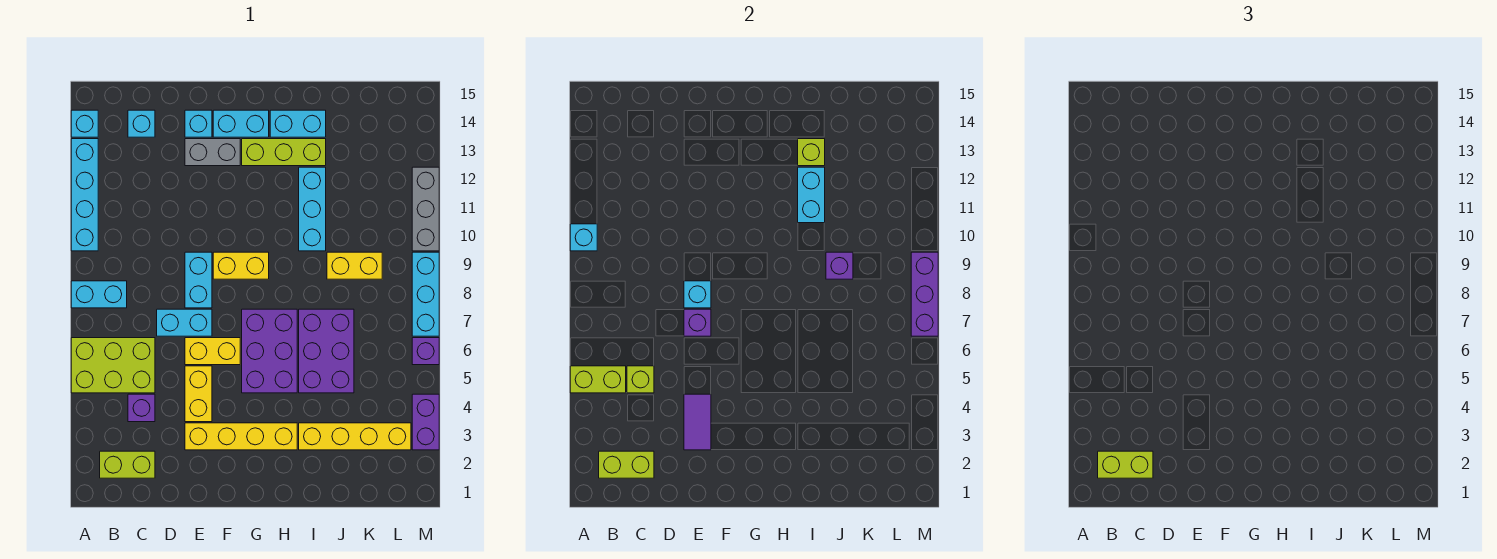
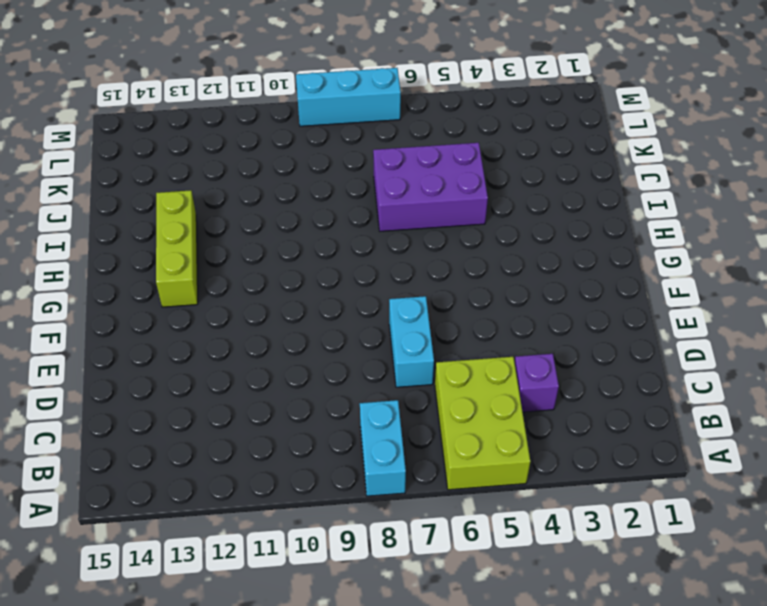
none -> cyan 1x4 brick [71,139,98,251]
none -> cyan 1x1 brick [71,110,98,137]
none -> lime 1x2 brick [100,451,155,478]
none -> cyan 1x1 brick [128,110,155,137]

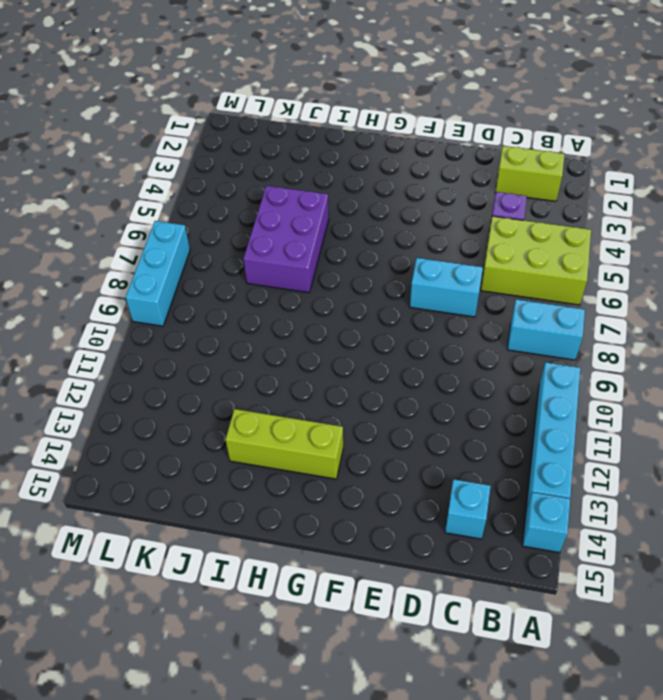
none -> yellow 1x4 brick [185,423,297,450]
none -> yellow 1x2 brick [185,366,212,422]
none -> yellow 1x2 brick [185,338,240,365]
none -> cyan 1x2 brick [185,252,212,308]

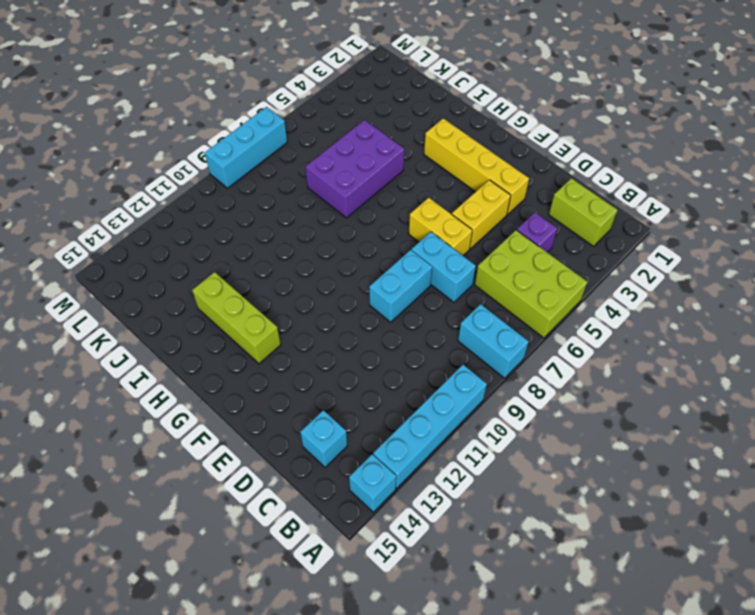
none -> grey 1x2 brick [185,139,240,166]
none -> cyan 1x1 brick [185,110,212,137]
none -> yellow 1x2 brick [213,252,269,279]
none -> cyan 1x2 brick [213,110,269,137]

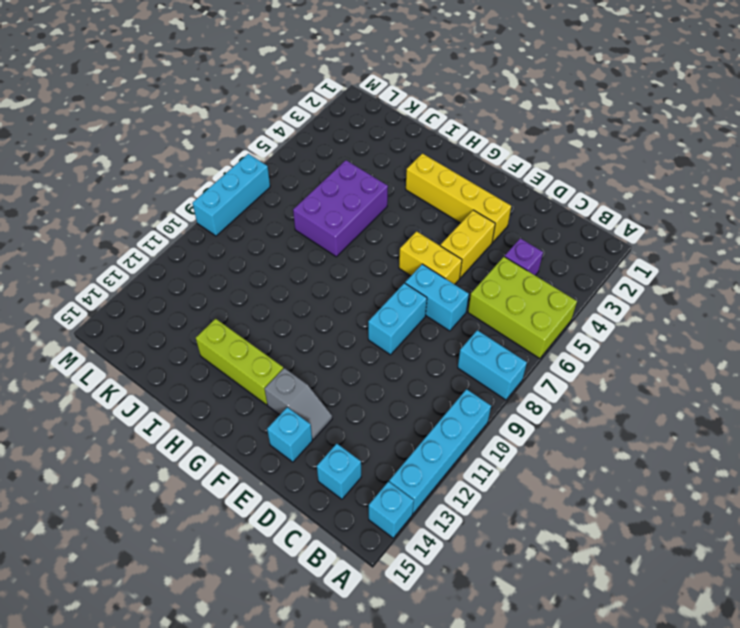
grey 1x2 slope [265,368,332,439] -> grey 1x2 brick [185,139,240,166]
none -> lime 1x2 brick [100,451,155,478]
none -> yellow 1x2 brick [213,252,269,279]
none -> cyan 1x2 brick [213,110,269,137]
none -> purple 2x3 brick [242,309,297,393]

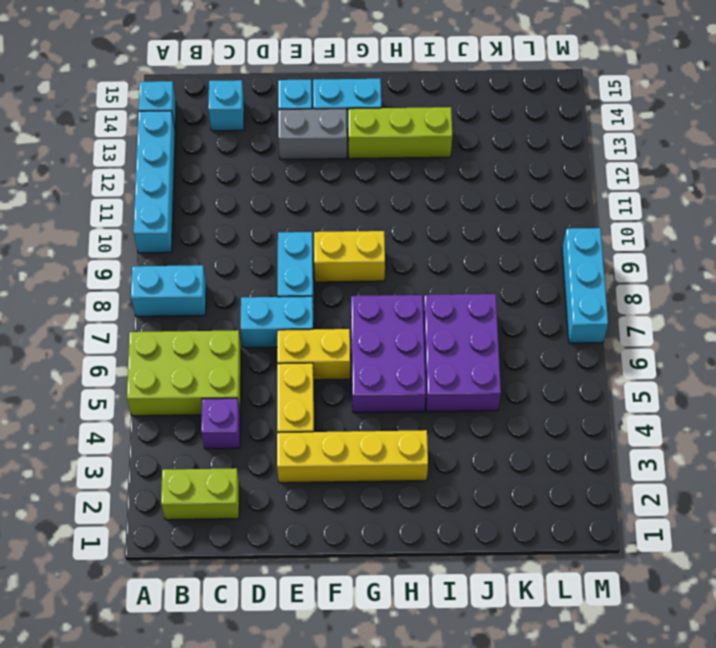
none -> cyan 1x2 brick [270,110,326,137]
none -> yellow 1x4 brick [299,423,411,450]
none -> cyan 1x3 brick [299,167,326,251]
none -> yellow 1x2 brick [327,252,382,279]

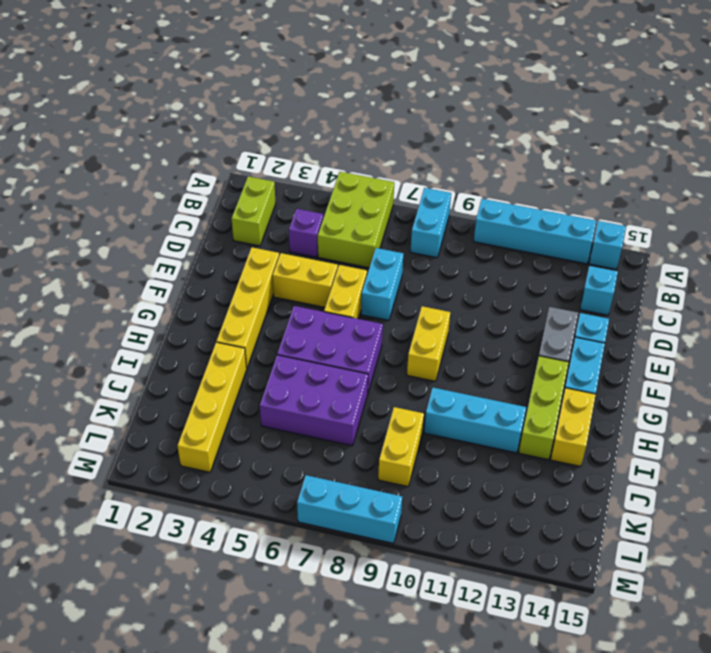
yellow 1x2 brick [551,388,596,467] -> cyan 1x2 brick [270,110,326,137]
none -> cyan 1x2 brick [185,252,212,308]
none -> purple 1x2 brick [412,394,439,450]
none -> purple 1x1 brick [412,338,439,365]
none -> grey 1x3 brick [412,167,439,251]

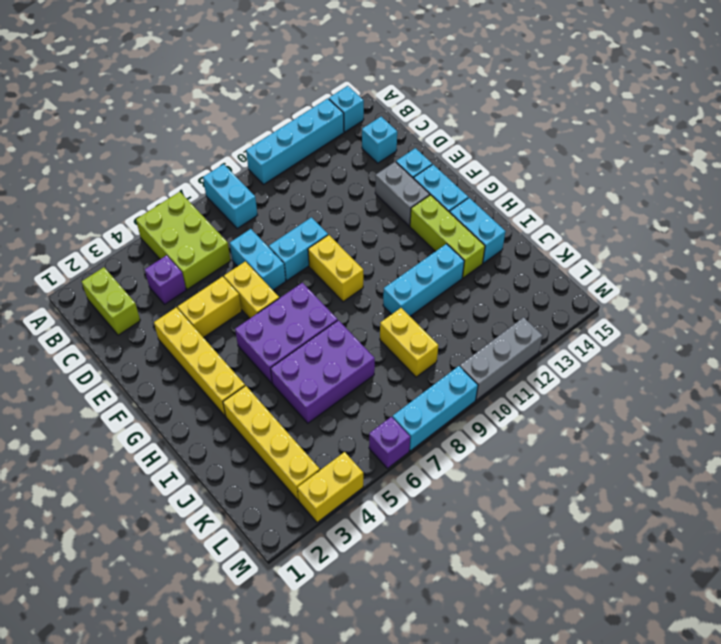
yellow 1x2 brick [298,452,363,523] -> purple 1x2 brick [412,394,439,450]
none -> lime 1x2 brick [570,366,626,393]
none -> cyan 1x1 brick [570,224,597,251]
none -> lime 1x2 brick [599,451,654,478]
none -> lime 1x1 brick [627,366,654,393]

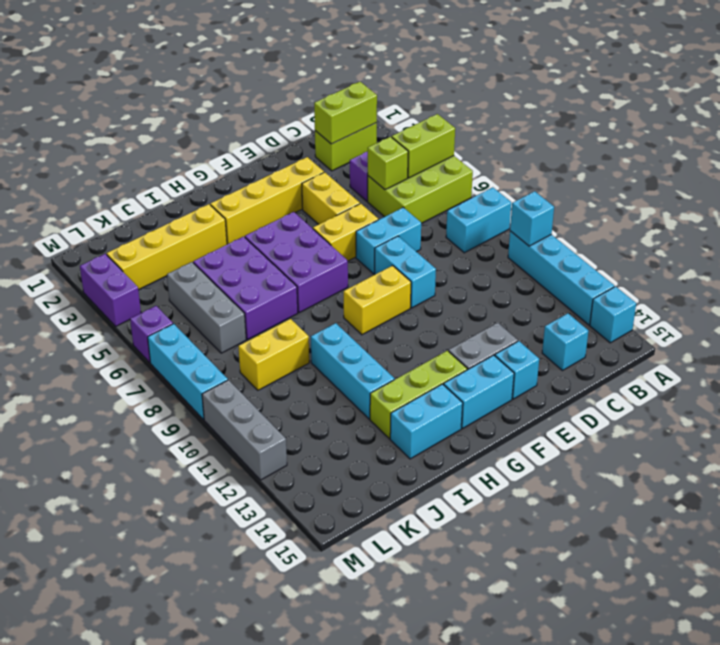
grey 1x3 brick [167,262,246,353] -> none
none -> purple 1x2 tile [684,394,711,450]
none -> purple 1x1 brick [684,309,711,336]
none -> cyan 1x1 brick [684,281,711,308]
none -> cyan 1x2 brick [798,167,825,223]

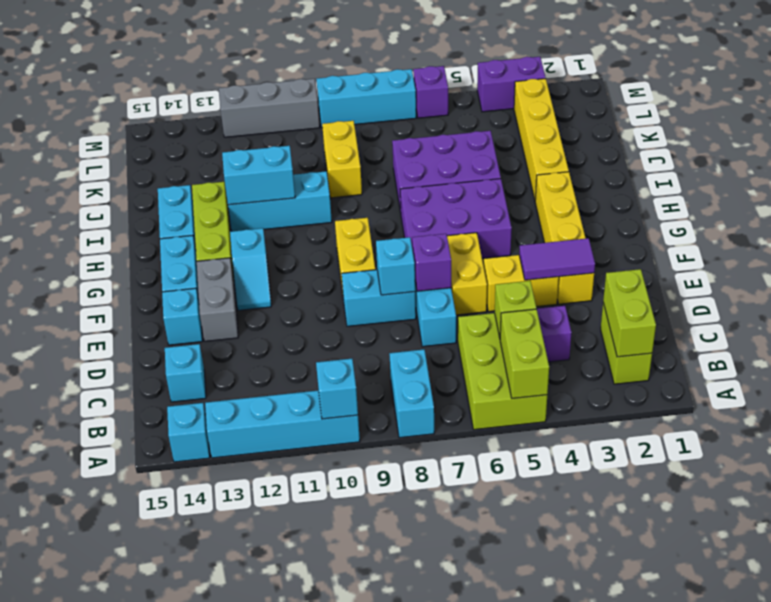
cyan 1x2 slope [230,228,271,310] -> none
none -> lime 1x1 brick [798,139,825,166]
none -> purple 1x1 brick [826,252,853,279]
none -> purple 1x3 brick [911,252,938,336]
none -> lime 1x2 brick [1098,451,1153,478]

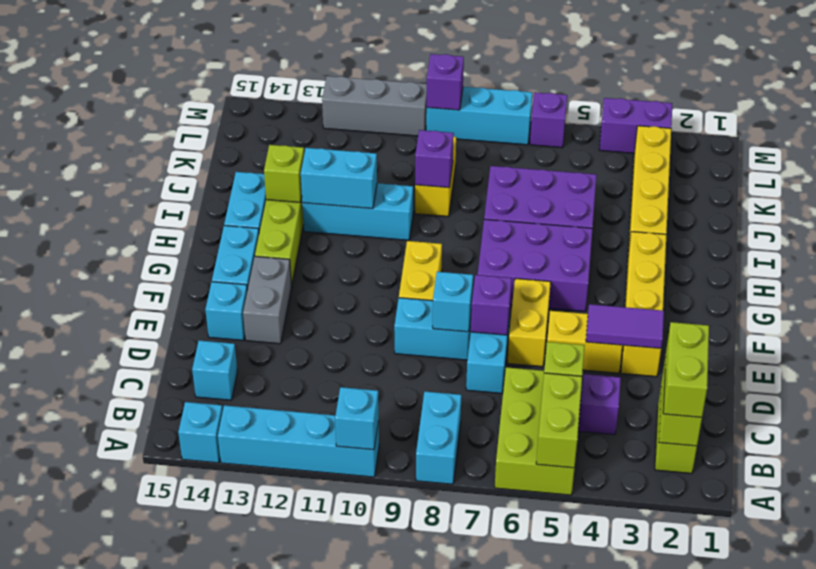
purple 1x1 brick [427,54,464,110] -> purple 1x3 brick [911,252,938,336]

